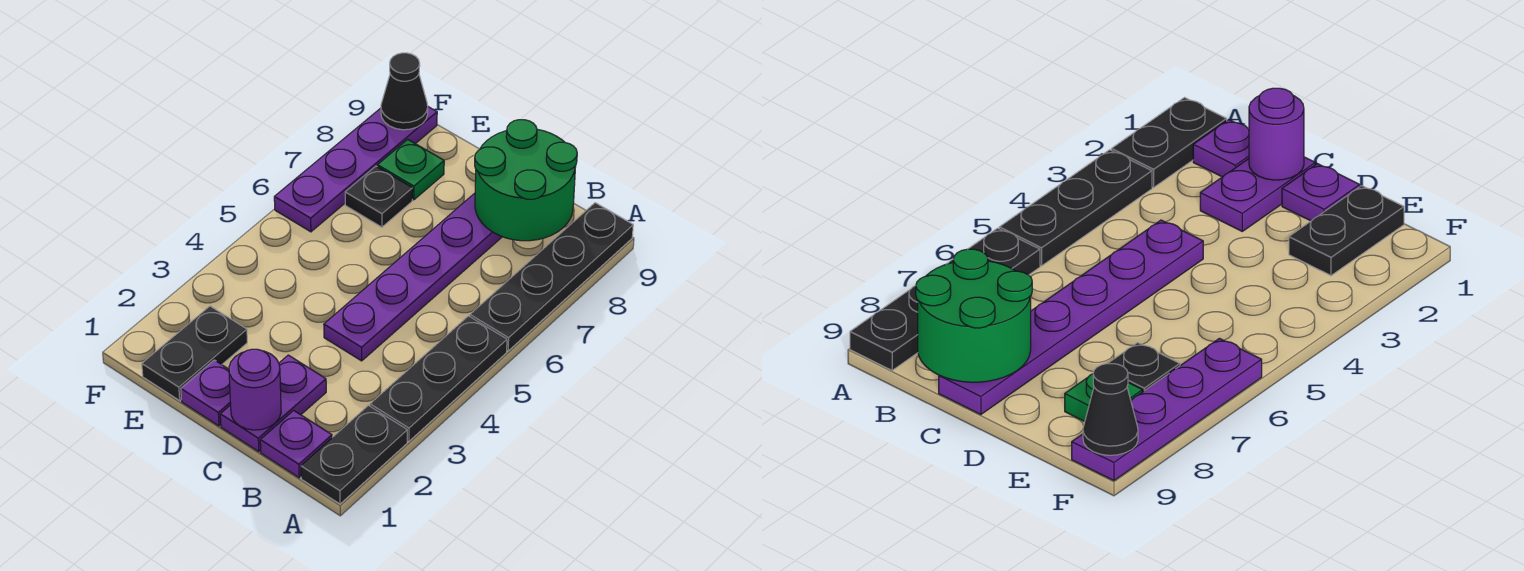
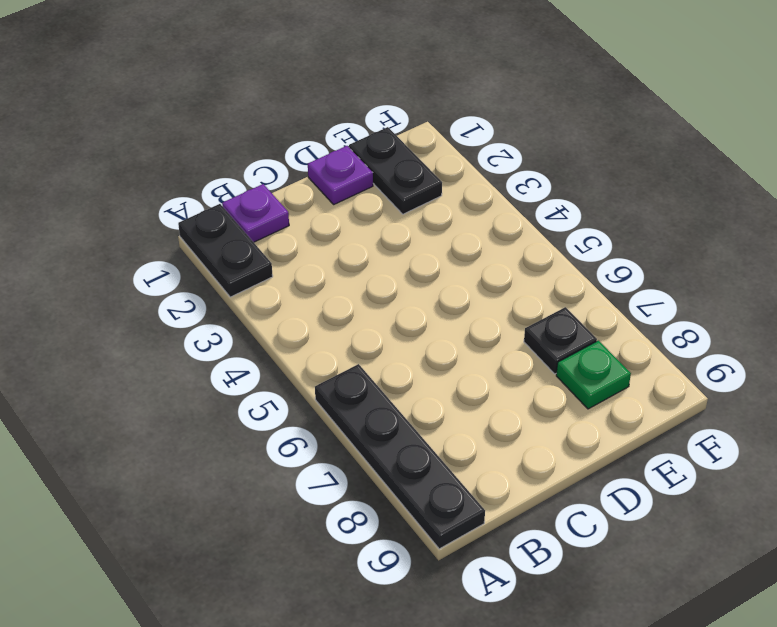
none -> black 1x3 plate [370,316,507,442]
none -> purple 1x2 plate [220,355,326,452]
none -> purple 1x6 plate [324,193,502,361]

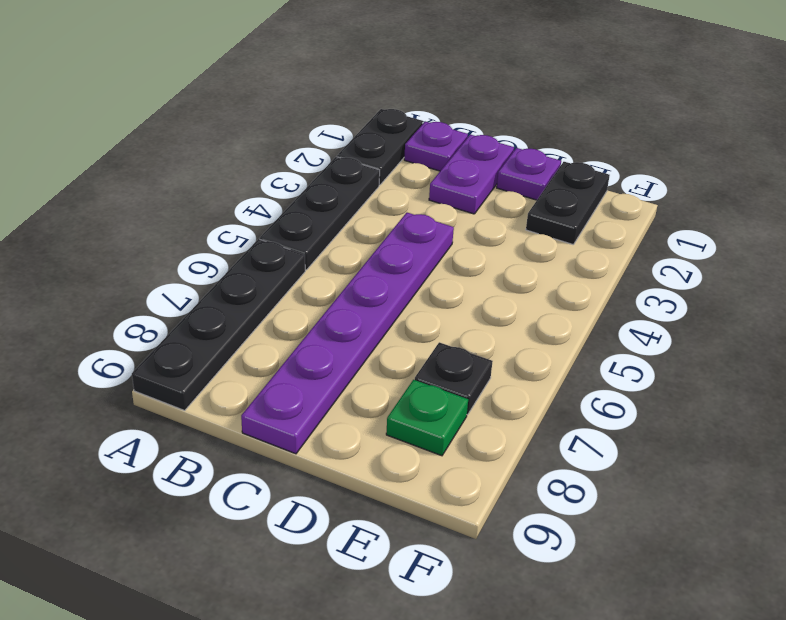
none -> purple 1x4 plate [274,107,437,232]
none -> green 2x2 round brick [475,120,577,241]
none -> purple 1x1 round brick [229,349,281,430]

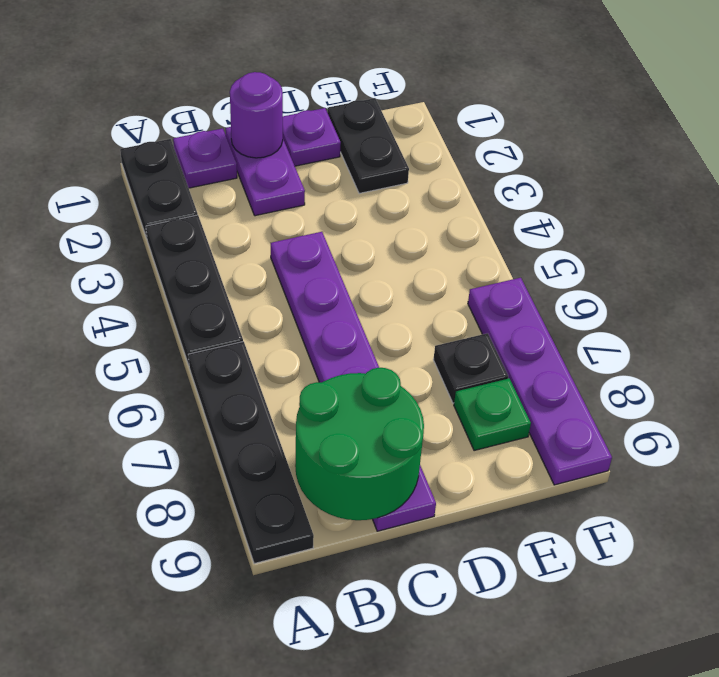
none -> black 1x1 cone [381,53,428,130]

